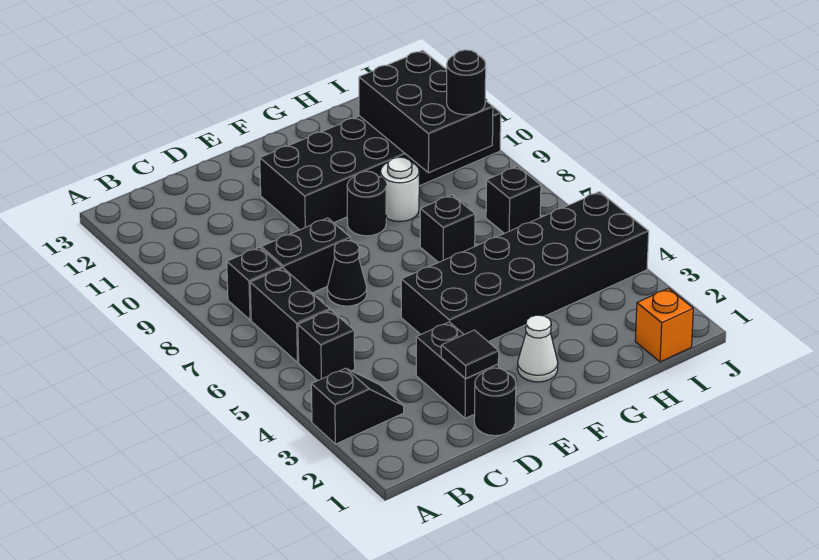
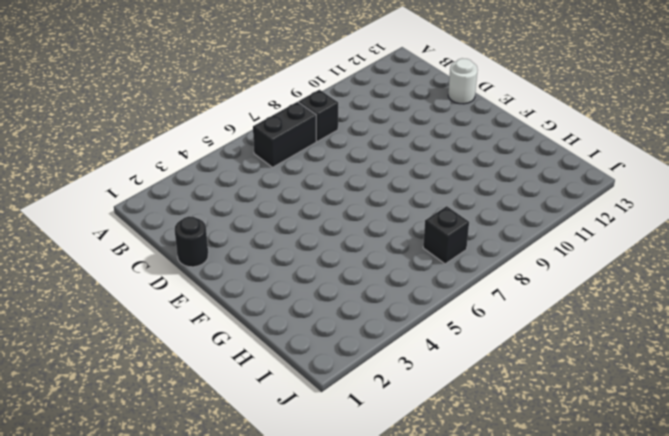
white 1x1 round brick [448,58,477,104] -> white 1x1 round brick moved to [380,157,419,222]
none -> black 1x2 slope [311,368,404,444]
none -> black 1x1 brick [298,310,355,381]
none -> black 1x2 brick [261,218,350,293]

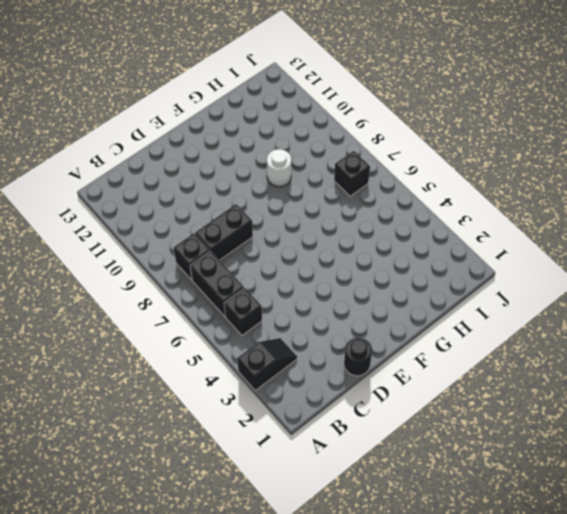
none -> black 1x2 brick [416,322,498,418]
none -> black 1x1 cone [327,241,367,306]
none -> black 2x6 brick [401,192,649,342]

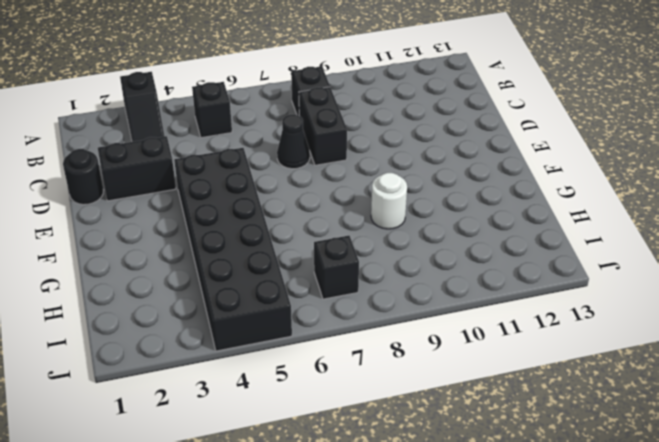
none -> black 1x2 brick [250,268,330,363]
none -> black 2x6 brick [260,107,501,230]
none -> white 1x1 cone [518,315,558,382]

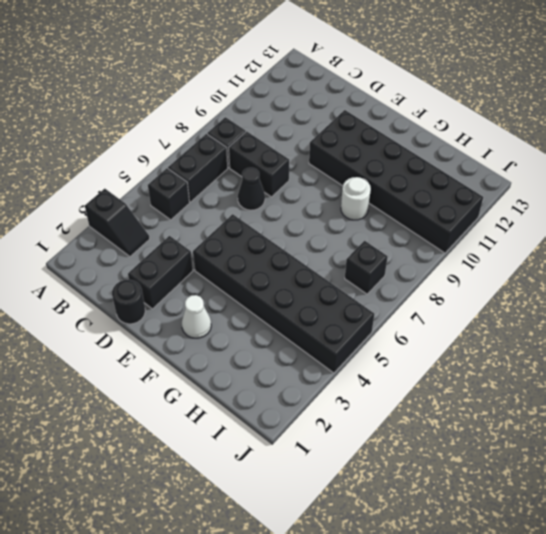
none -> black 1x1 round brick [347,171,386,236]
none -> black 1x1 brick [420,195,475,263]
none -> orange 1x1 brick [635,288,693,362]

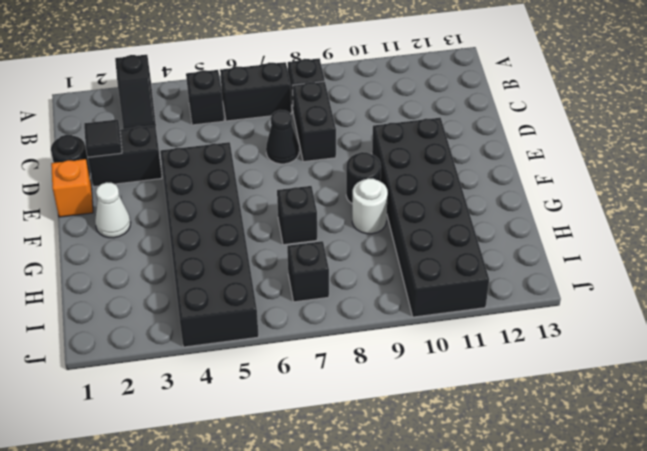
orange 1x1 brick [51,159,93,217] -> orange 1x1 brick moved to [635,288,693,362]
none -> black 2x3 brick [359,50,493,173]
none -> black 1x1 round brick [447,50,486,115]

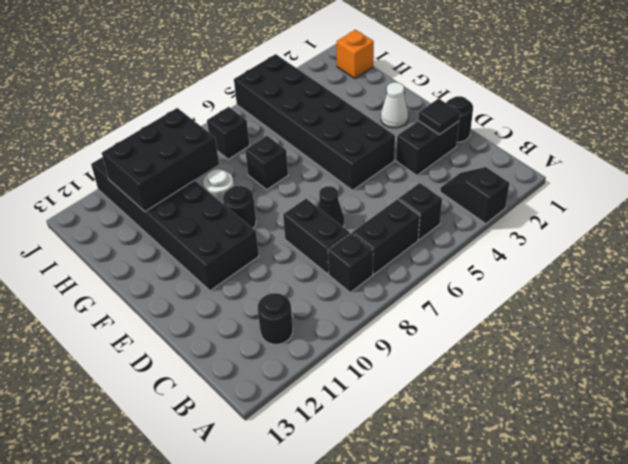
black 1x1 round brick [257,293,293,344] -> black 1x1 round brick moved to [447,50,486,115]

